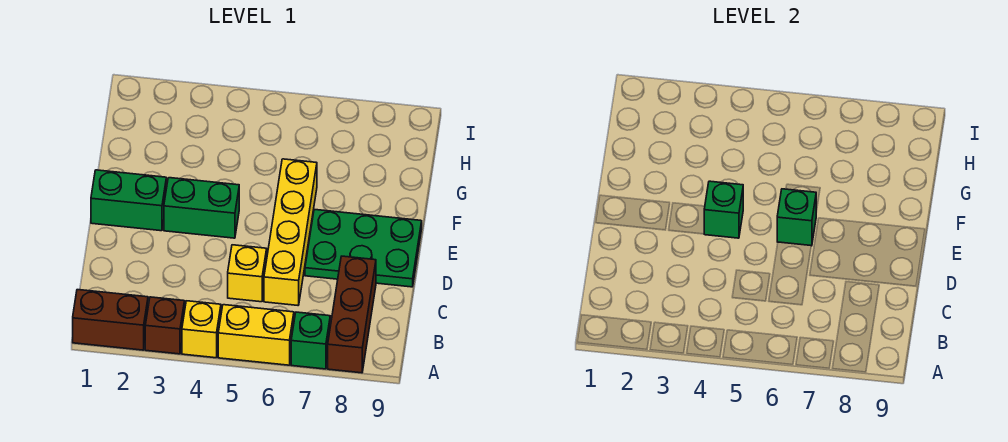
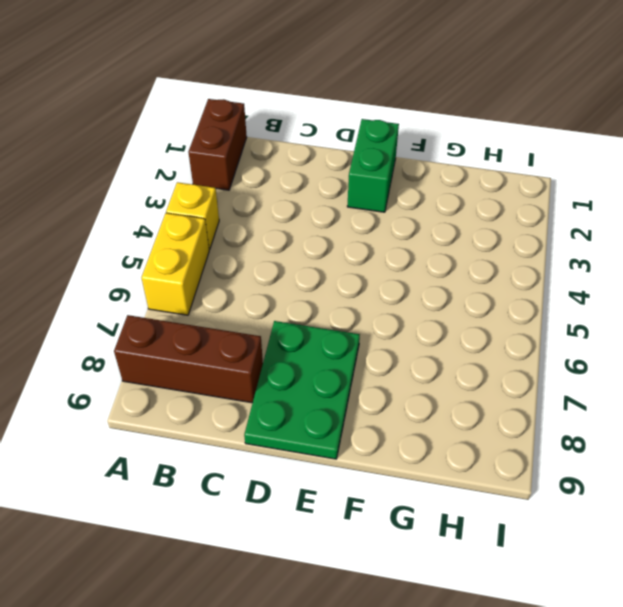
none -> brown 1x1 brick [145,297,185,354]
none -> green 1x1 brick [291,312,330,369]
none -> yellow 1x1 brick [228,245,267,302]

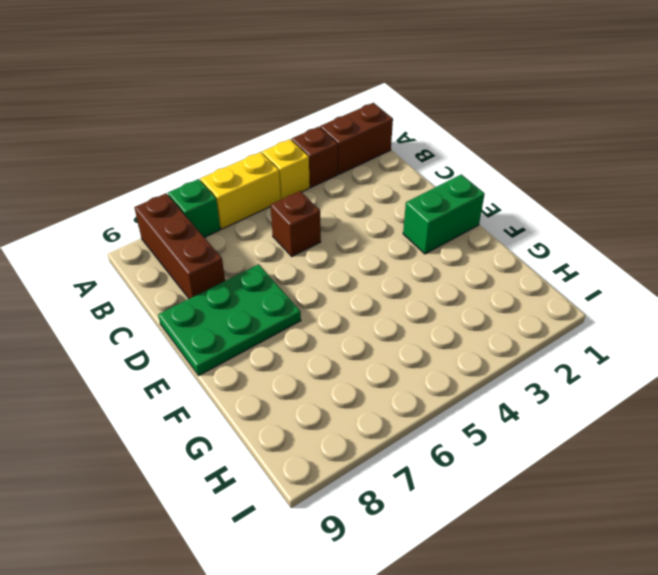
brown 1x1 brick [270,191,321,256] -> yellow 1x1 brick [228,245,267,302]
none -> yellow 1x4 brick [264,159,317,305]
none -> green 1x2 brick [164,178,239,238]
none -> green 1x1 brick [704,181,743,238]

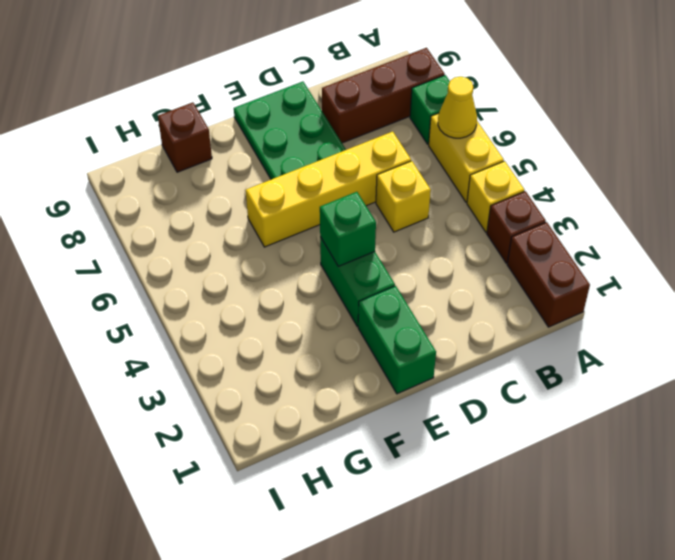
yellow 1x1 cone [438,77,477,138] -> none
brown 1x1 brick [158,102,212,172] -> none
none -> green 1x1 brick [777,189,816,246]

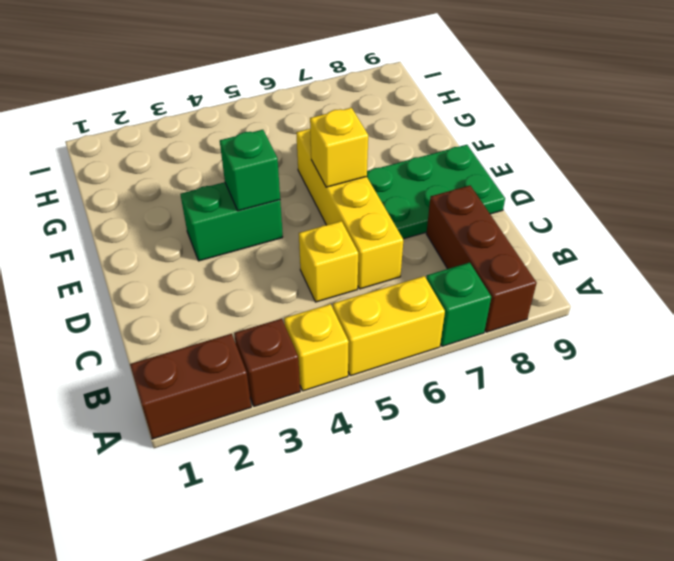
yellow 1x1 brick [310,108,368,187] -> green 1x1 brick [777,189,816,246]
none -> green 1x2 brick [91,170,166,231]

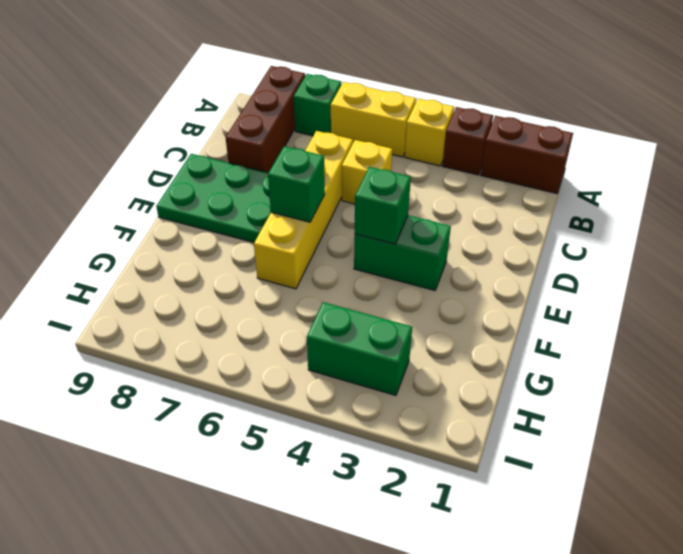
green 1x2 brick [307,302,412,395] -> green 1x2 brick moved to [91,170,166,231]

